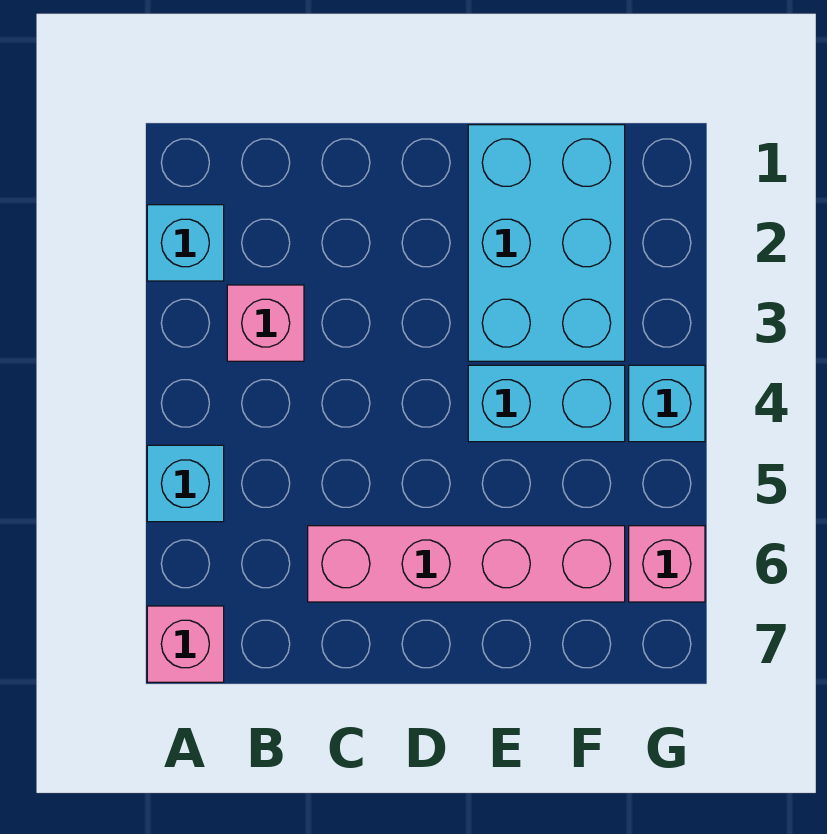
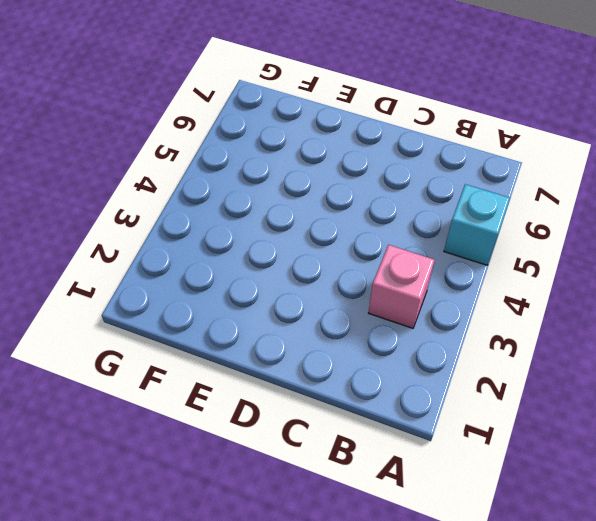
none -> cyan 1x1 brick [147,205,224,281]
none -> pink 1x1 brick [147,606,224,682]

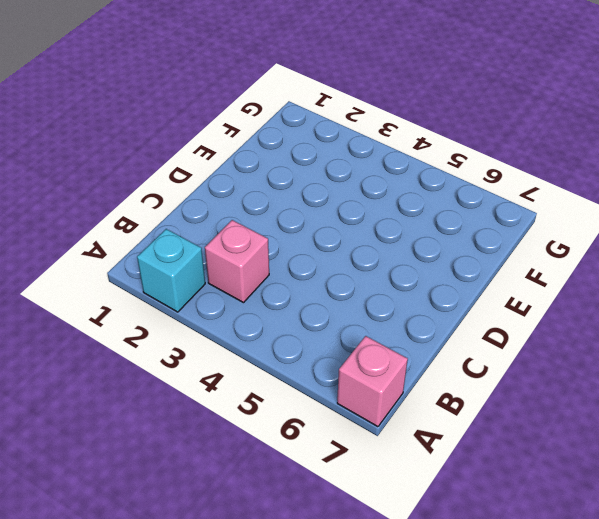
none -> cyan 1x1 brick [147,445,224,522]
none -> pink 1x4 brick [308,526,625,602]

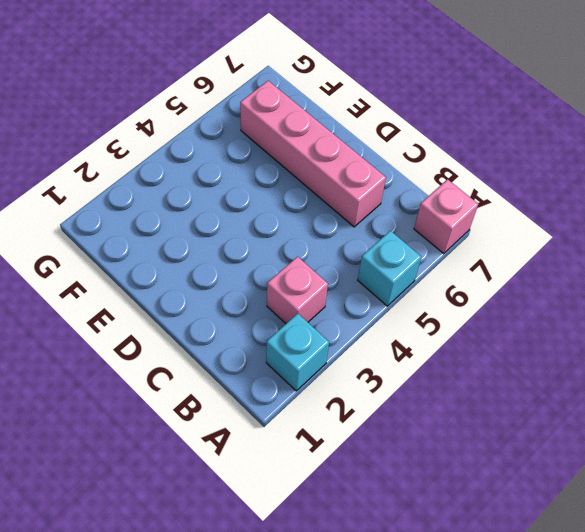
none -> cyan 2x3 brick [468,125,625,361]
none -> cyan 1x2 brick [468,365,625,442]

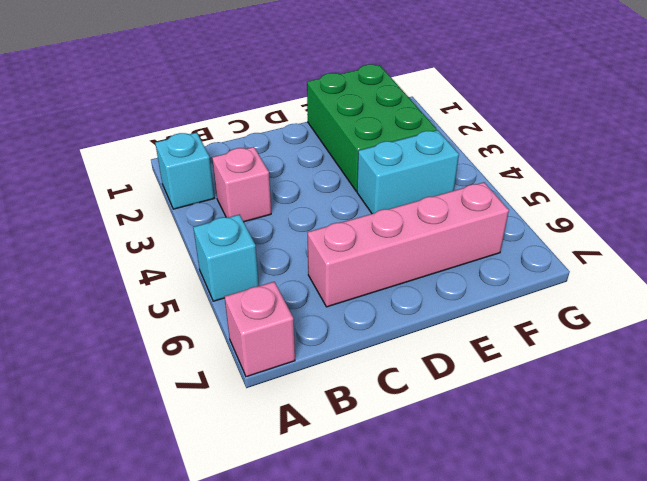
green 2x3 brick [307,64,437,191] -> cyan 2x3 brick [468,125,625,361]
none -> cyan 1x1 brick [629,365,705,442]
none -> pink 1x1 brick [629,526,705,602]

